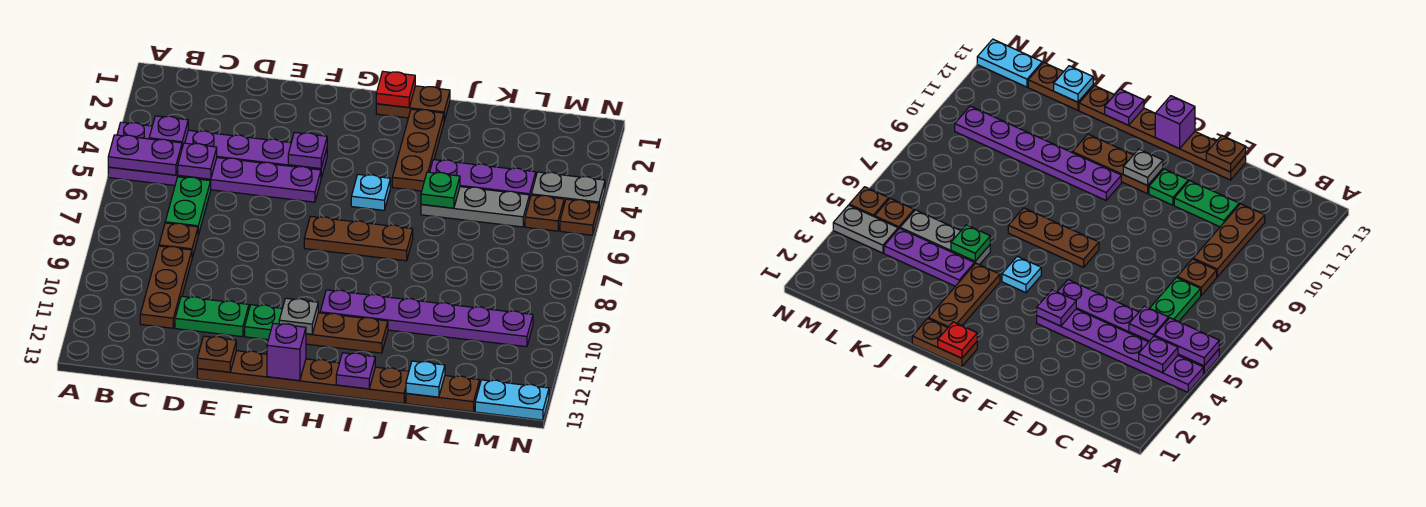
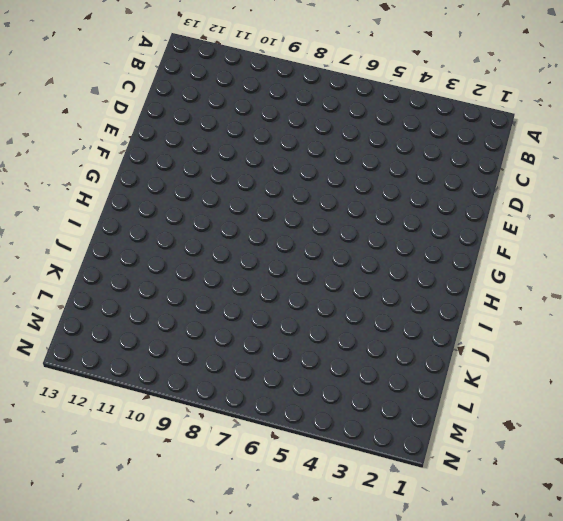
none -> purple 1x6 plate [117,122,327,178]
none -> purple 1x6 plate [108,158,321,202]
none -> green 1x2 plate [165,177,211,235]
none -> brown 1x1 plate [159,223,198,258]

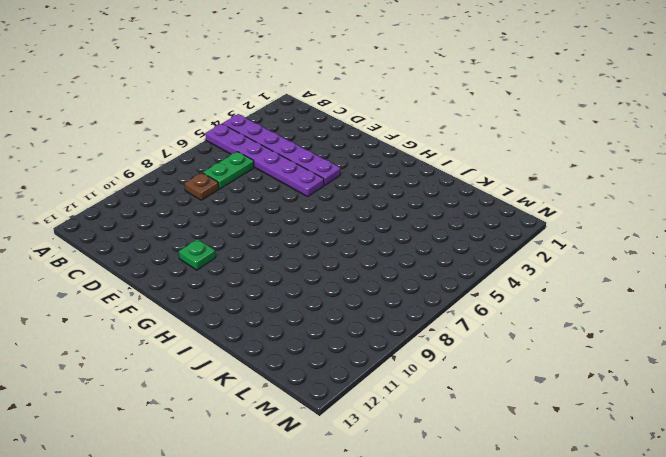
none -> brown 1x3 plate [140,246,192,328]
none -> green 1x2 plate [175,296,249,337]
none -> brown 1x6 plate [197,351,409,404]
none -> brown 1x3 plate [304,216,413,261]

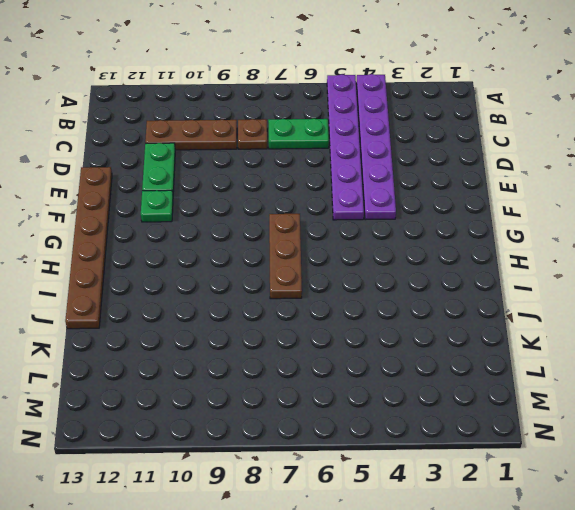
none -> brown 1x3 plate [306,313,388,353]
none -> brown 1x2 plate [376,86,450,121]
none -> cyan 1x1 plate [351,174,390,210]
none -> purple 1x6 plate [320,290,533,347]

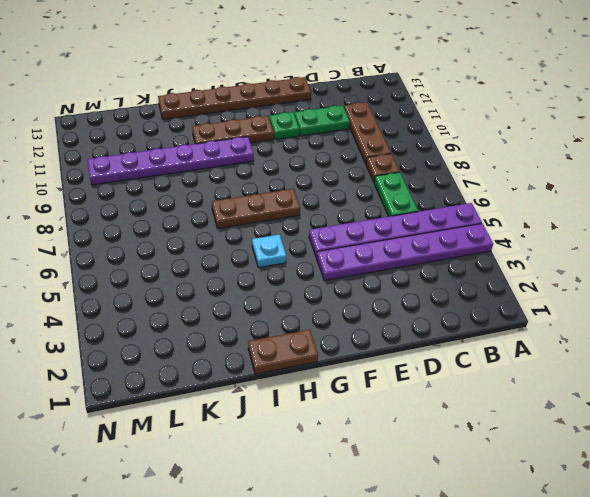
none -> brown 1x3 plate [392,109,444,191]
none -> purple 1x3 plate [430,160,536,201]
none -> grey 1x3 plate [421,187,529,227]
none -> brown 1x2 plate [406,376,480,412]

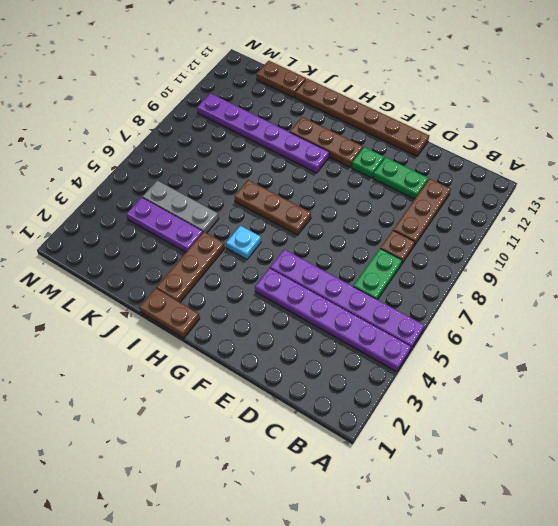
none -> grey 1x2 plate [531,172,605,211]
none -> brown 1x1 plate [525,195,564,231]
none -> cyan 1x2 plate [475,380,549,420]
none -> brown 1x1 plate [560,199,599,235]

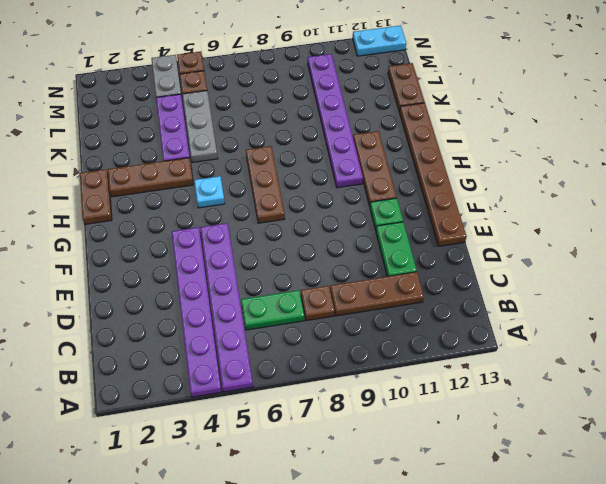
cyan 1x2 plate [353,25,406,56] -> cyan 1x2 plate turned to [475,380,549,420]
none -> purple 1x2 plate [108,135,182,175]
none -> purple 1x1 plate [149,116,188,147]
none -> purple 1x1 plate [178,143,217,179]
none -> brown 1x1 plate [197,336,236,372]

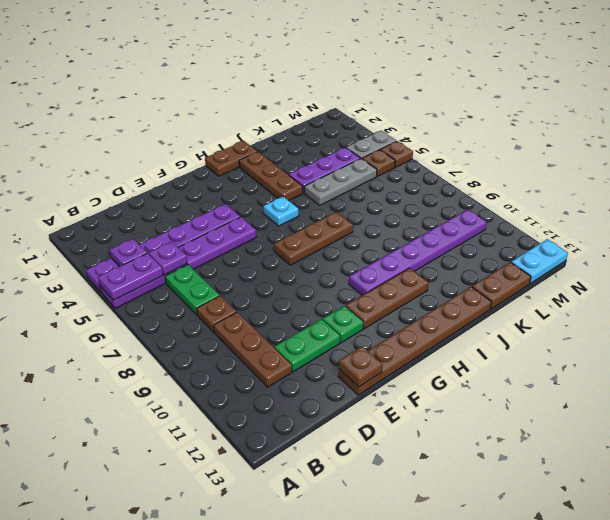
none -> purple 1x1 plate [288,132,327,169]
none -> grey 1x1 plate [279,298,318,334]
none -> purple 1x1 brick [267,323,306,381]
none -> red 1x1 plate [376,72,415,107]

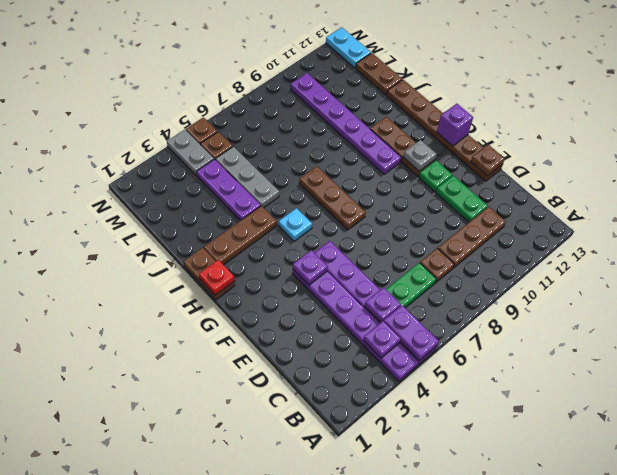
none -> purple 1x1 plate [336,353,375,389]
none -> green 1x1 plate [421,172,460,208]
none -> cyan 1x1 plate [406,361,445,397]

